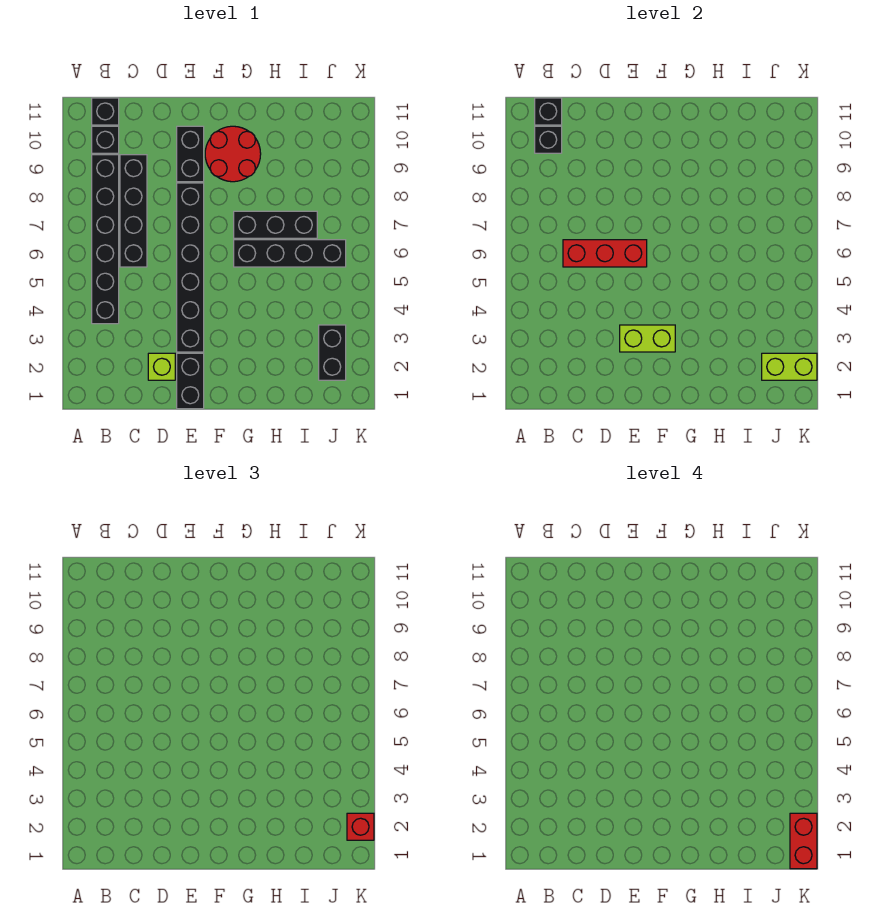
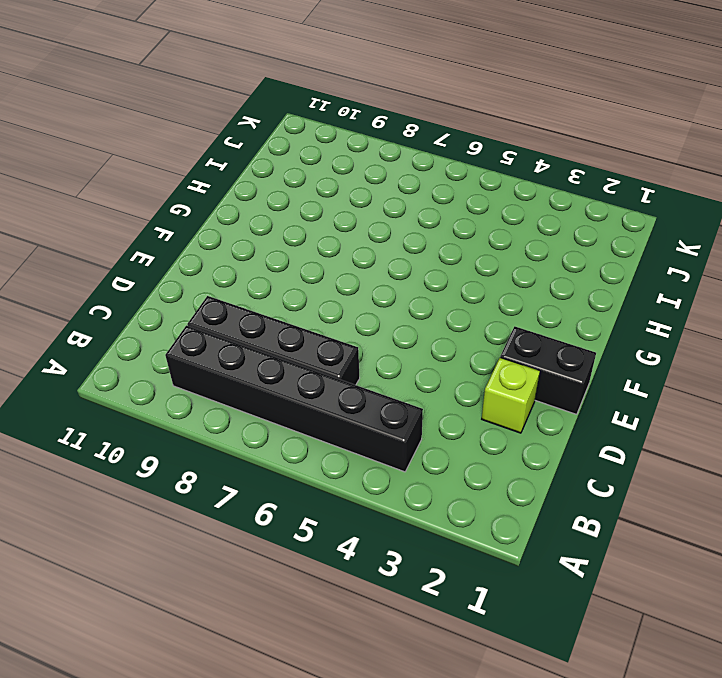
none -> black 1x1 brick [92,126,119,153]
none -> black 1x1 brick [92,98,119,125]
none -> black 1x6 brick [177,183,204,352]

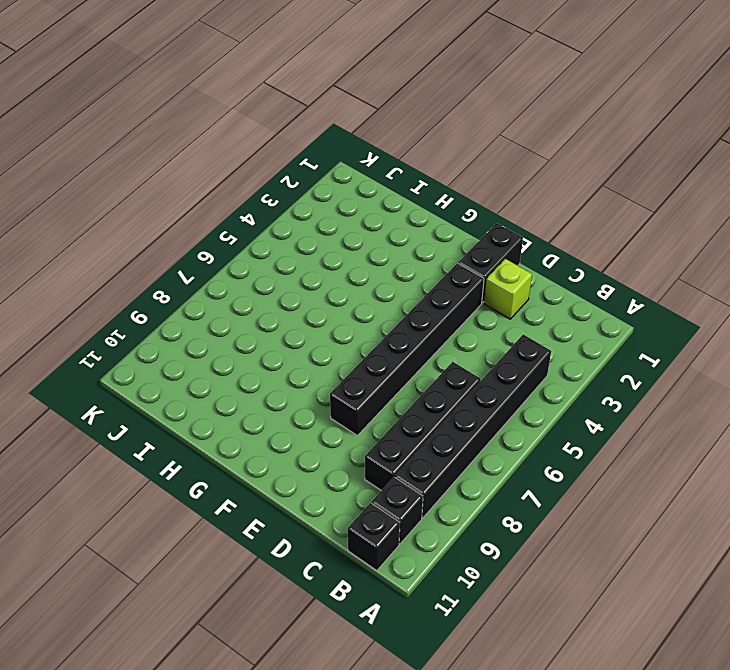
none -> black 1x2 brick [177,126,204,182]
none -> red 2x2 round brick [205,126,261,182]
none -> black 1x4 brick [234,240,346,267]

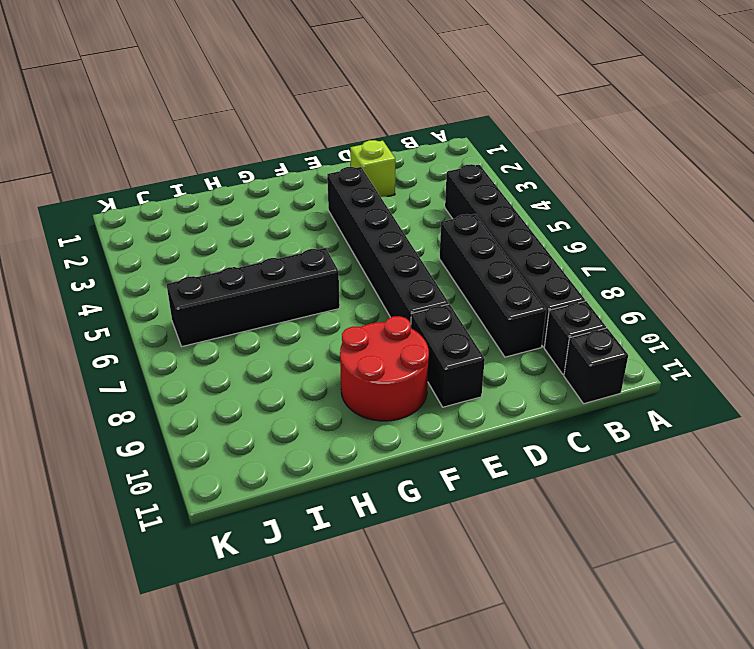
none -> black 1x2 brick [177,353,204,409]
none -> black 1x3 brick [234,211,317,238]
none -> black 1x2 brick [319,325,346,380]

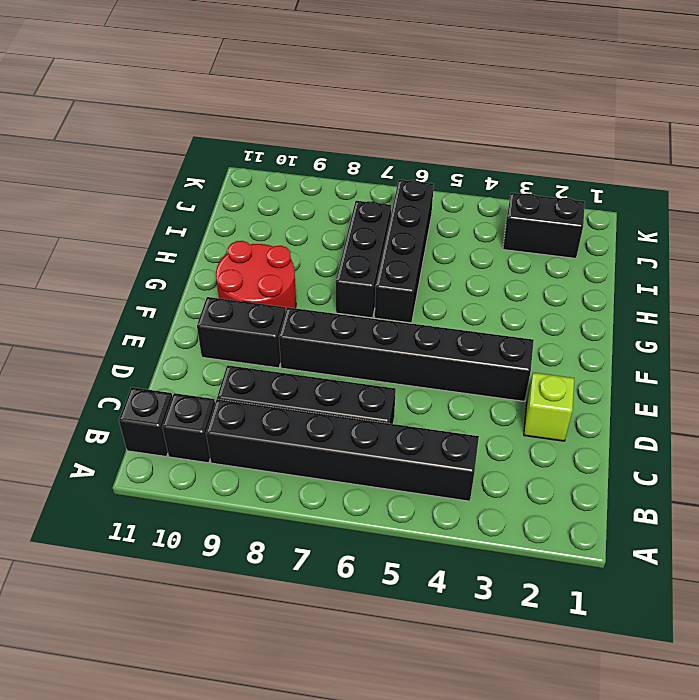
none -> black 1x2 brick [177,353,204,409]
none -> black 1x1 brick [535,126,562,153]
none -> black 1x1 brick [535,98,562,125]

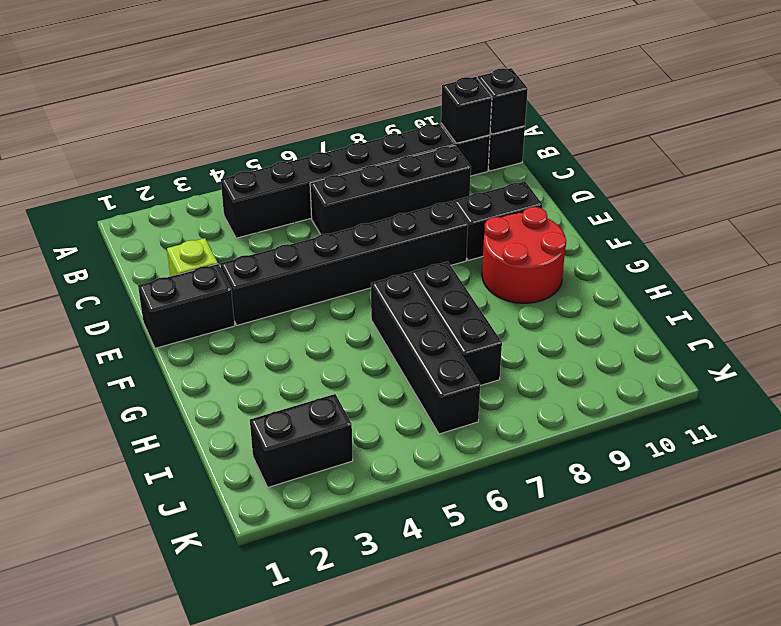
none -> red 1x3 brick [563,240,647,267]
none -> lime 1x2 brick [620,325,675,352]
none -> lime 1x2 brick [762,353,817,380]

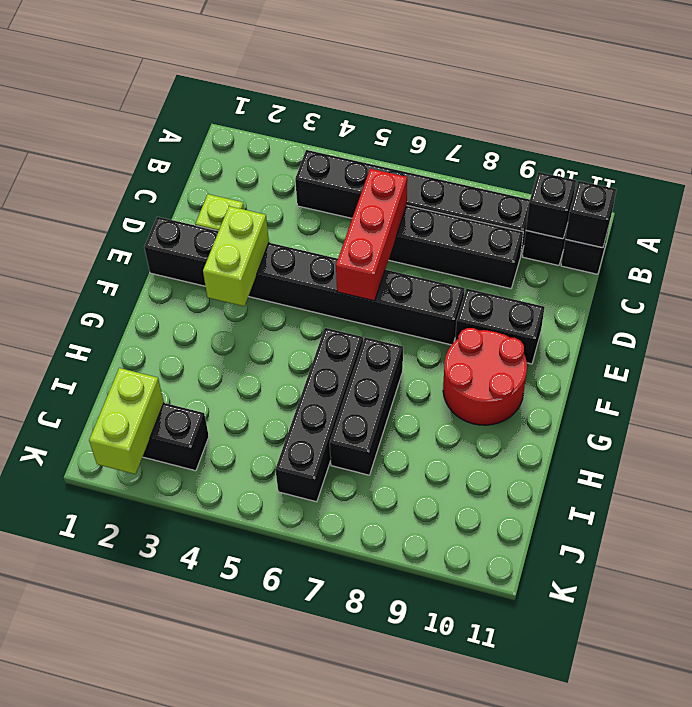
none -> red 1x1 brick [347,813,374,840]
none -> red 1x2 brick [790,813,817,869]

